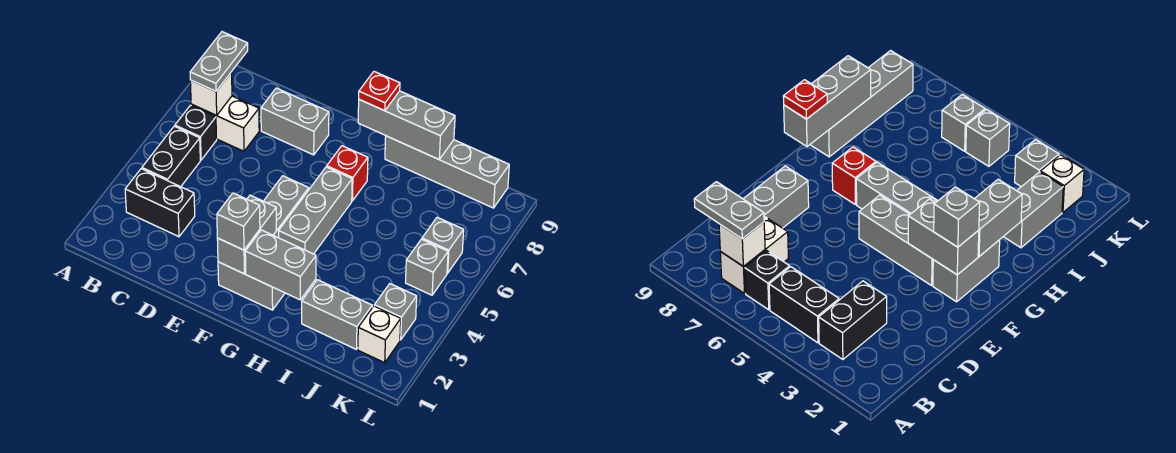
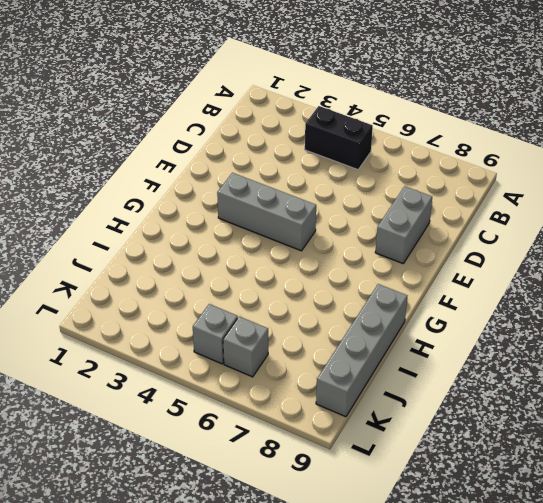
none -> black 1x2 brick [125,169,195,237]
none -> black 1x1 brick [175,105,217,160]
none -> white 1x2 brick [191,96,259,151]

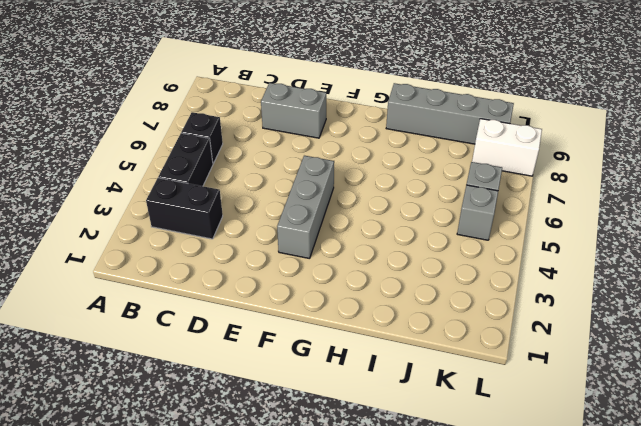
white 1x2 brick [472,119,542,176] -> white 1x2 brick moved to [191,96,259,151]
none -> grey 1x2 brick [218,262,285,310]
none -> grey 1x3 brick [279,167,352,254]
none -> red 1x1 brick [327,146,368,201]

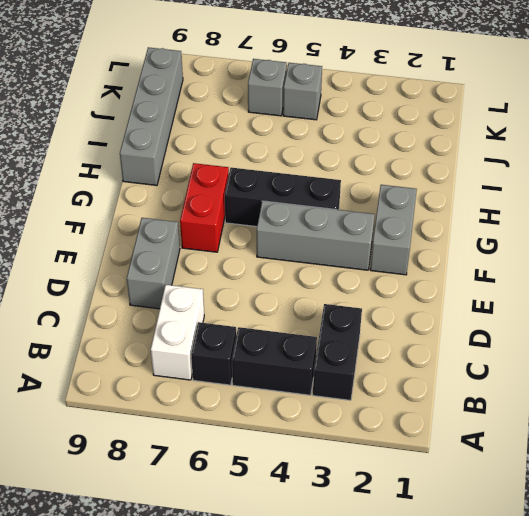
red 1x2 brick [180,163,229,252] -> red 1x1 brick [327,146,368,201]
black 1x3 brick [225,168,341,227] -> grey 1x3 brick [279,167,352,254]
none -> grey 1x2 brick [302,280,372,349]
none -> white 1x1 brick [358,306,401,363]
none -> grey 1x1 brick [374,284,417,340]

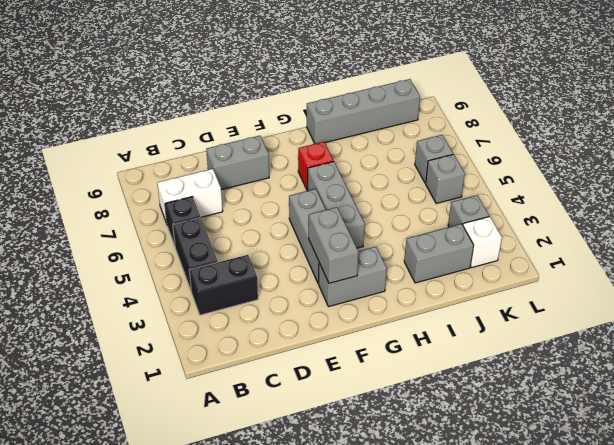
none -> white 1x1 brick [190,72,232,115]
none -> grey 1x2 brick [245,230,316,300]
none -> grey 1x3 brick [358,91,455,159]

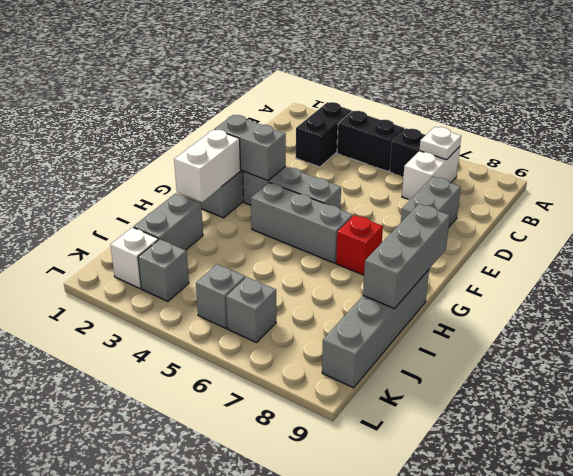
white 1x1 plate [420,127,461,160] -> white 1x1 brick [190,72,232,115]
white 1x2 brick [174,129,241,202] -> grey 1x2 brick [245,230,316,300]
none -> grey 1x2 plate [190,32,248,91]
none -> grey 1x1 brick [217,193,260,250]
none -> red 1x1 plate [359,72,400,111]

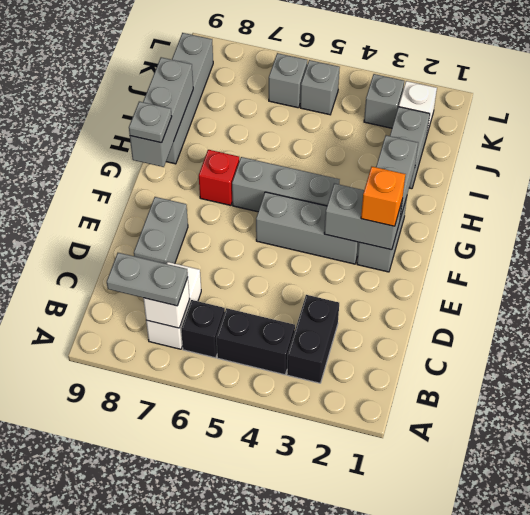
orange 1x1 brick [361,167,405,226] -> grey 1x1 brick [217,193,260,250]
grey 1x1 plate [129,102,172,143] -> red 1x1 plate [359,72,400,111]

